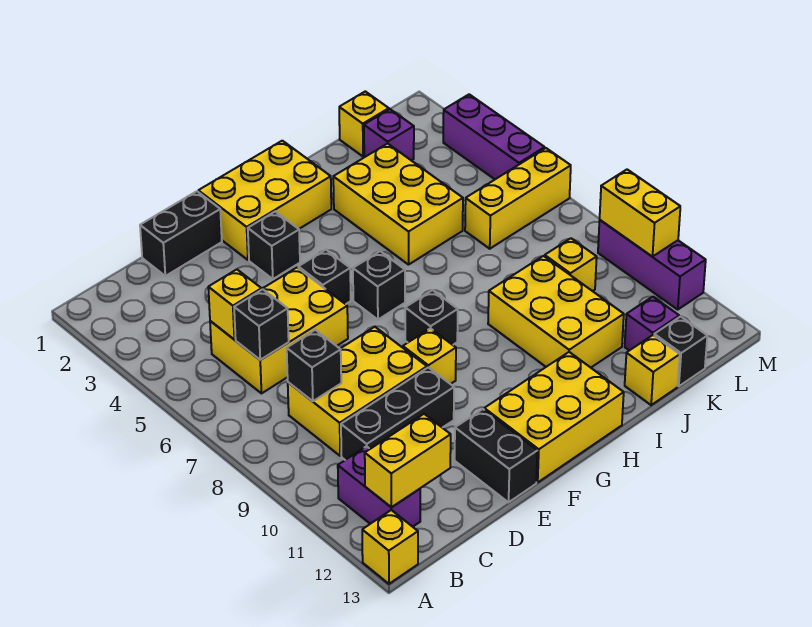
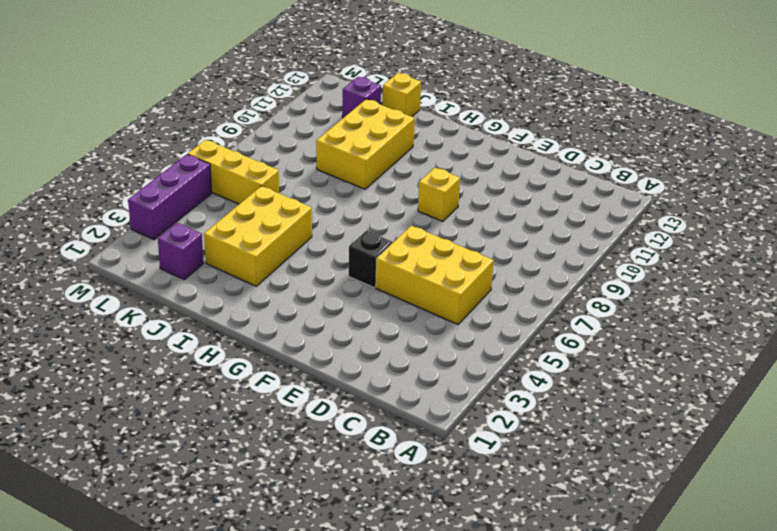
none -> yellow 1x1 brick [362,510,418,584]
none -> purple 1x2 brick [338,446,420,527]
none -> yellow 2x3 brick [288,327,427,456]
none -> black 1x3 brick [341,367,454,460]

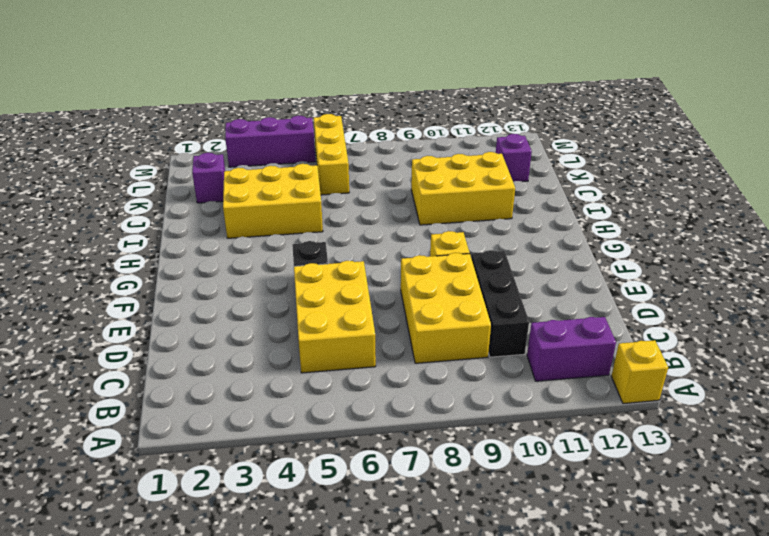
none -> black 1x2 brick [140,191,222,276]
none -> black 1x2 brick [455,409,537,502]
none -> yellow 2x3 brick [198,141,331,260]
none -> black 1x1 brick [248,212,300,279]

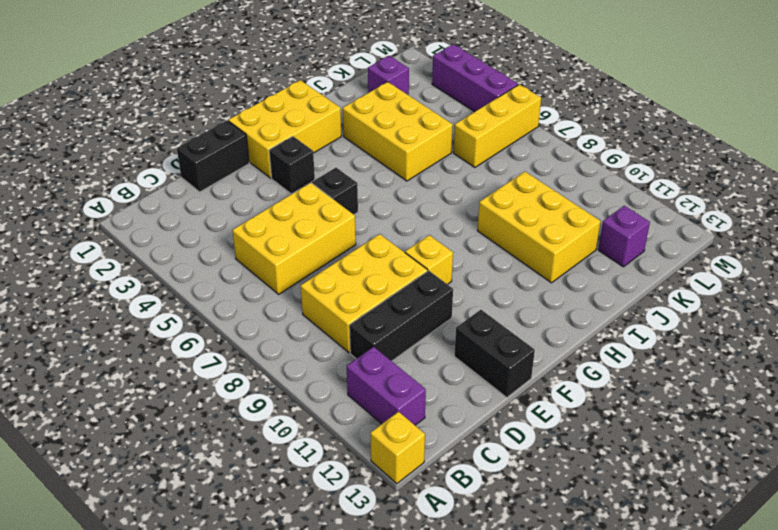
none -> yellow 2x3 brick [484,352,624,482]
none -> black 1x1 brick [353,251,405,320]
none -> black 1x1 brick [405,290,458,345]
none -> yellow 1x1 brick [625,335,680,405]

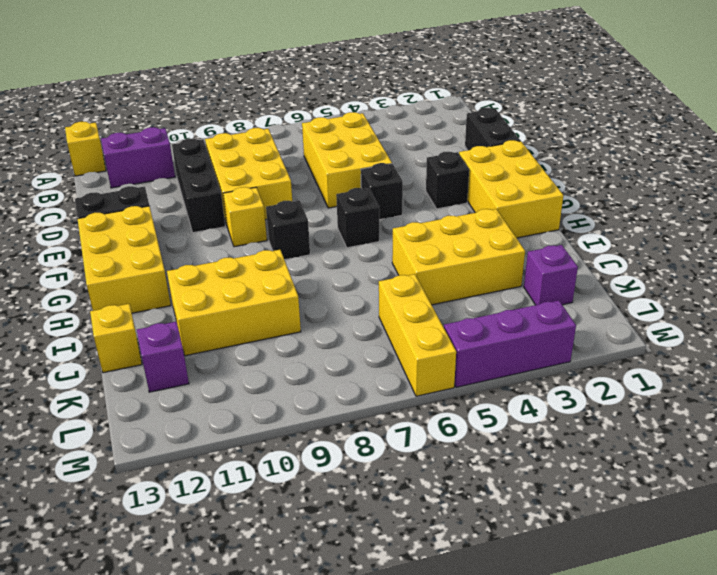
none -> yellow 1x1 brick [339,91,389,157]
none -> yellow 1x1 brick [545,238,597,291]
none -> black 1x1 brick [654,316,707,386]
none -> purple 1x3 brick [598,220,706,309]

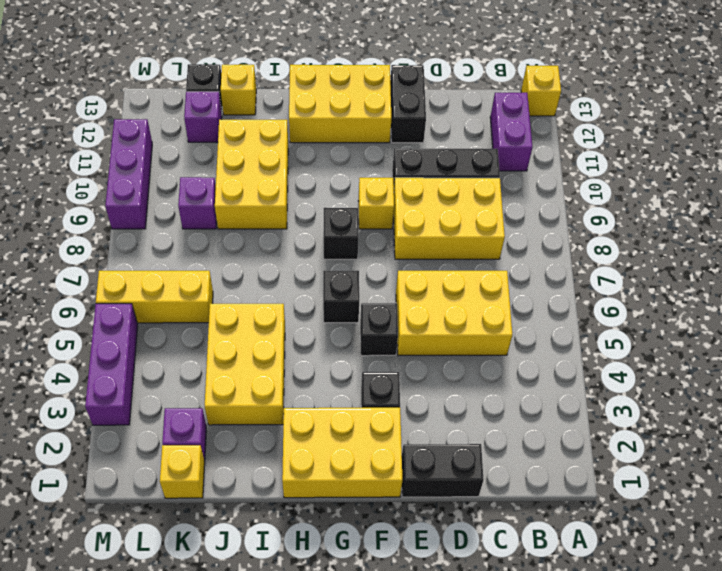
purple 1x1 brick [178,177,217,229] -> yellow 1x1 brick [545,238,597,291]
none -> yellow 1x2 brick [365,414,451,507]
none -> yellow 1x1 brick [208,269,262,339]
none -> black 1x1 brick [234,289,289,360]
none -> black 1x1 brick [287,330,341,401]

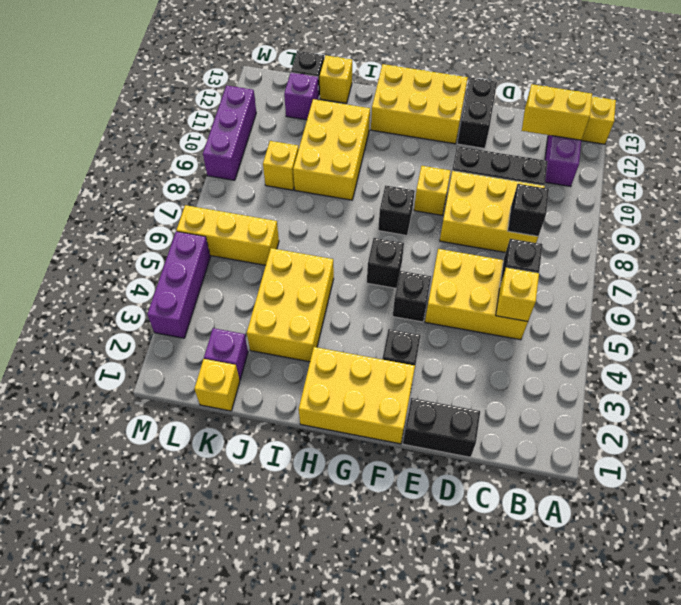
none -> yellow 1x2 brick [600,170,680,257]

